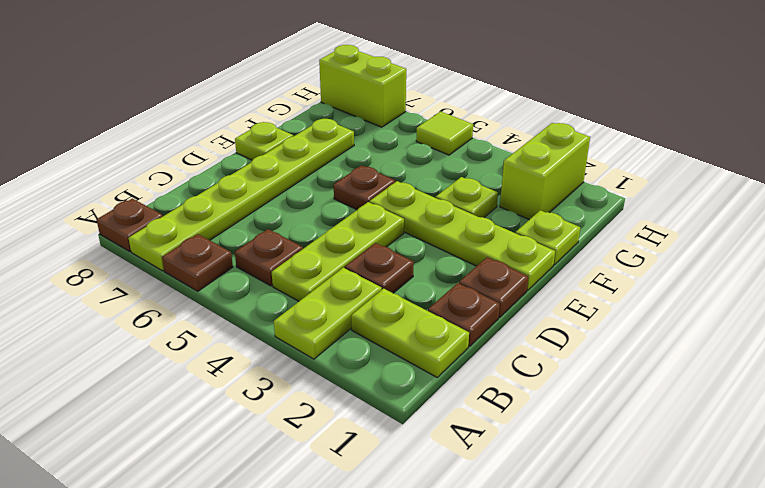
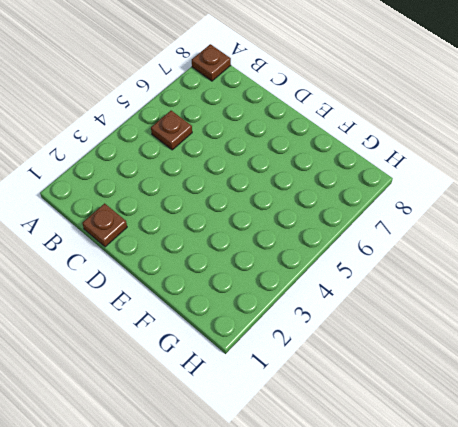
none -> lime 1x2 plate [274,268,382,359]
none -> brown 1x1 plate [162,234,233,291]
none -> lime 1x6 plate [129,119,354,271]

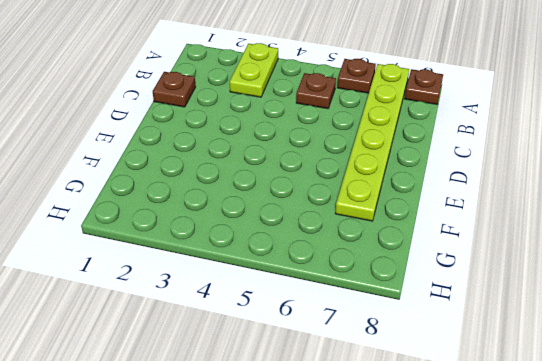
none -> lime 1x2 plate [351,289,469,377]
none -> lime 1x3 plate [272,202,404,301]
none -> brown 1x1 plate [345,243,414,293]

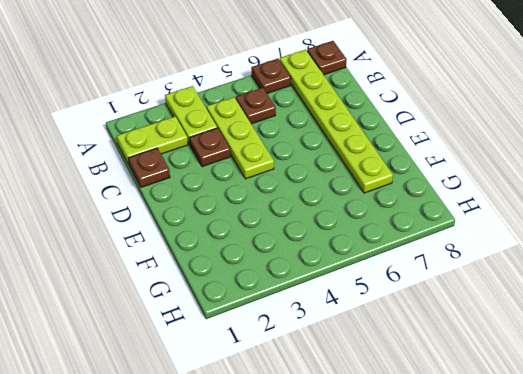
none -> brown 1x1 plate [459,257,528,317]
none -> lime 1x4 plate [370,181,555,290]
none -> brown 1x1 plate [334,165,395,210]

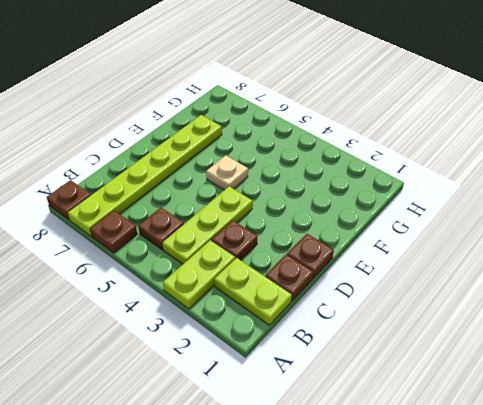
tan 1x1 plate [206,155,248,190] -> brown 1x1 plate [334,165,395,210]
none -> lime 1x4 plate [370,181,555,290]
none -> lime 1x1 plate [235,122,293,160]
none -> lime 1x1 plate [516,210,580,265]

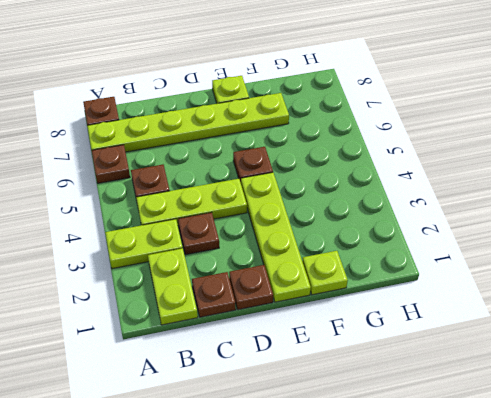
none -> lime 1x1 plate [436,177,498,217]
none -> lime 1x2 brick [500,123,590,220]
none -> lime 1x1 tile [416,112,473,155]

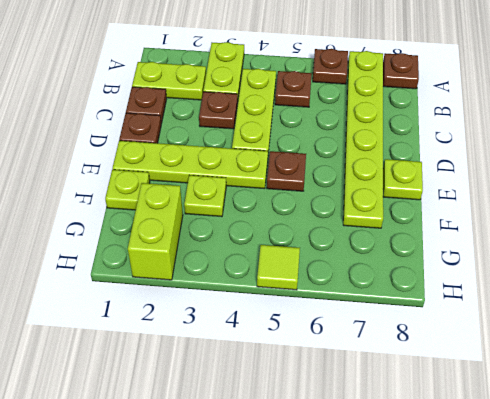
none -> lime 1x2 brick [319,45,406,127]

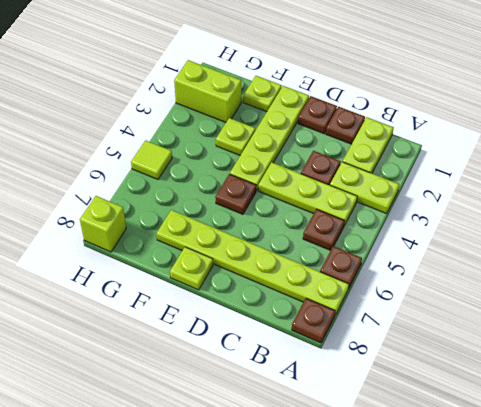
lime 1x1 brick [80,196,126,252] -> lime 1x2 brick [319,45,406,127]

